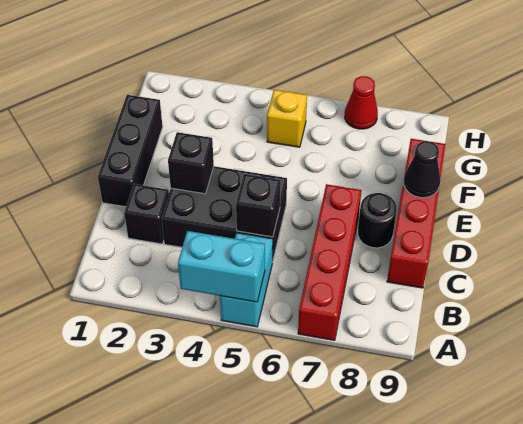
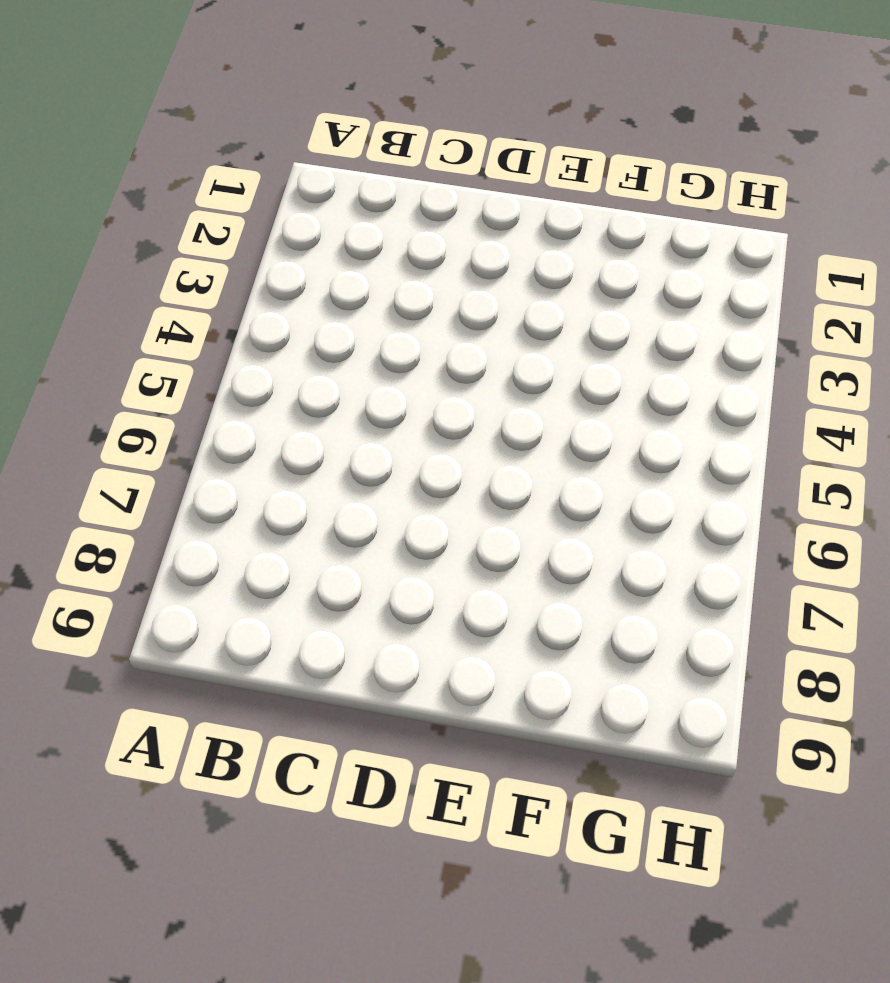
none -> cyan 1x2 brick [220,233,273,327]
none -> red 1x4 brick [298,184,361,340]
none -> black 1x1 brick [124,184,169,244]

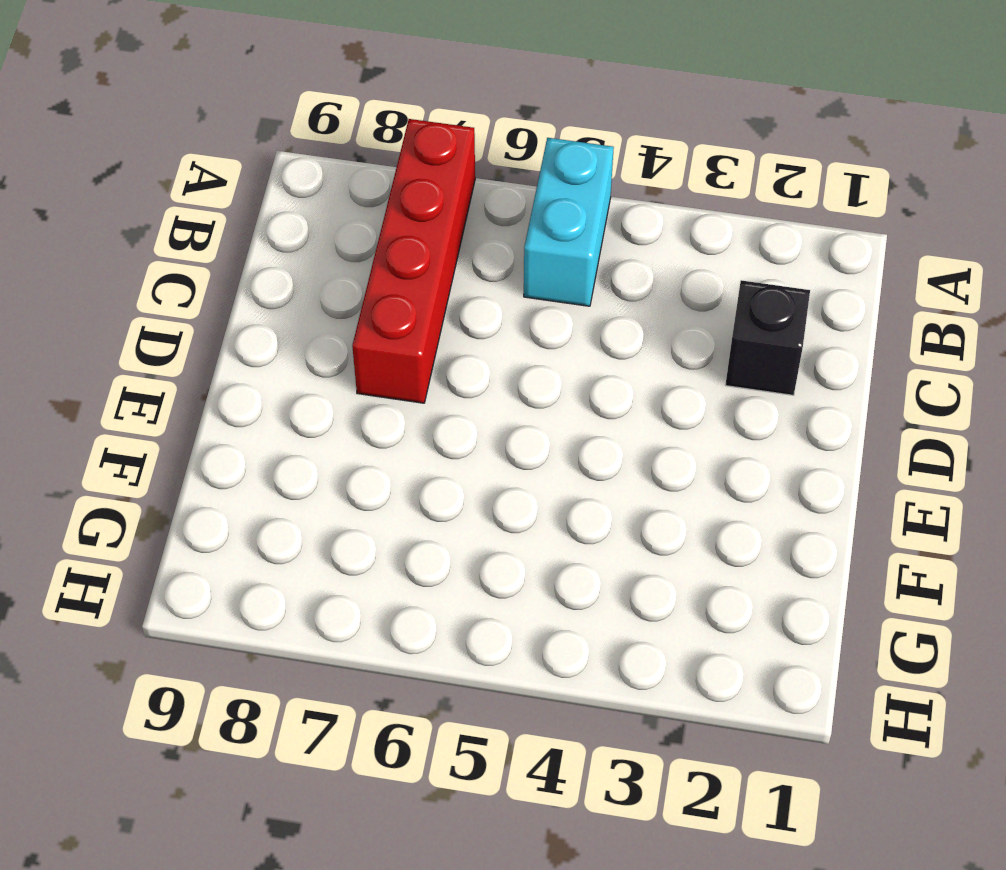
none -> black 2x3 brick [161,166,287,262]
none -> red 1x4 brick [387,139,445,288]
none -> black 1x3 brick [98,95,163,207]

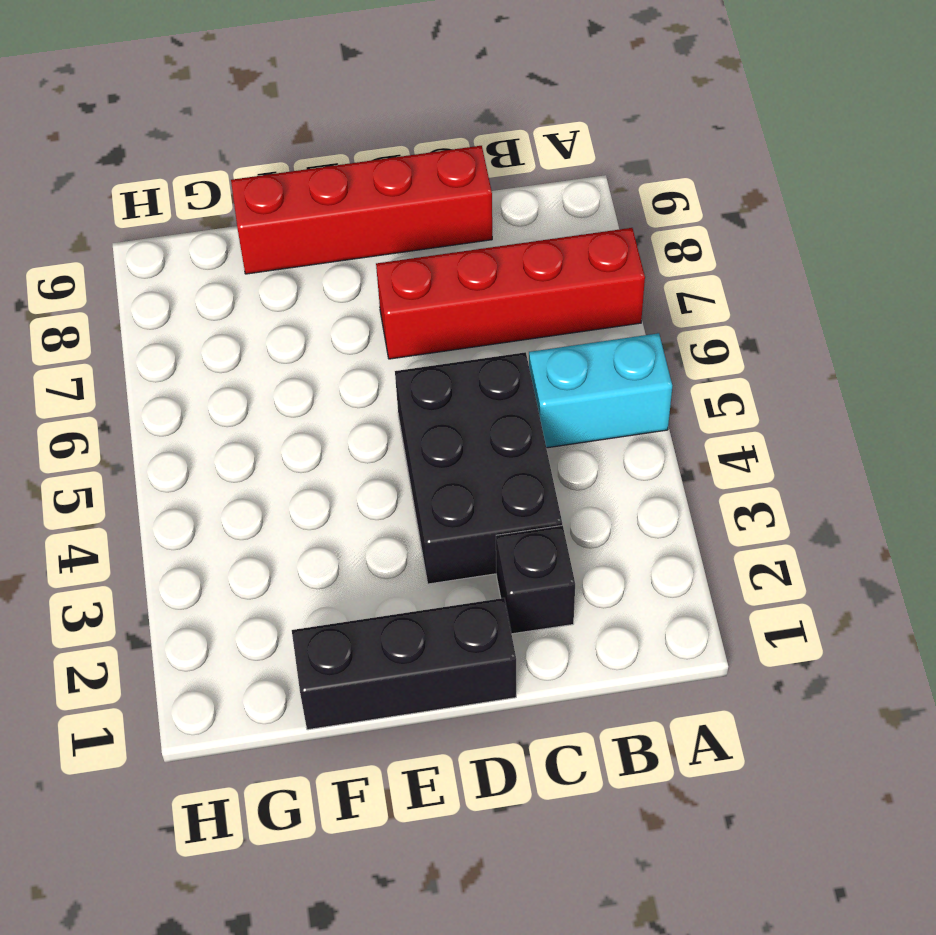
none -> black 1x1 round brick [358,193,397,248]
none -> yellow 1x1 brick [267,90,307,147]
none -> red 1x1 cone [345,76,378,129]

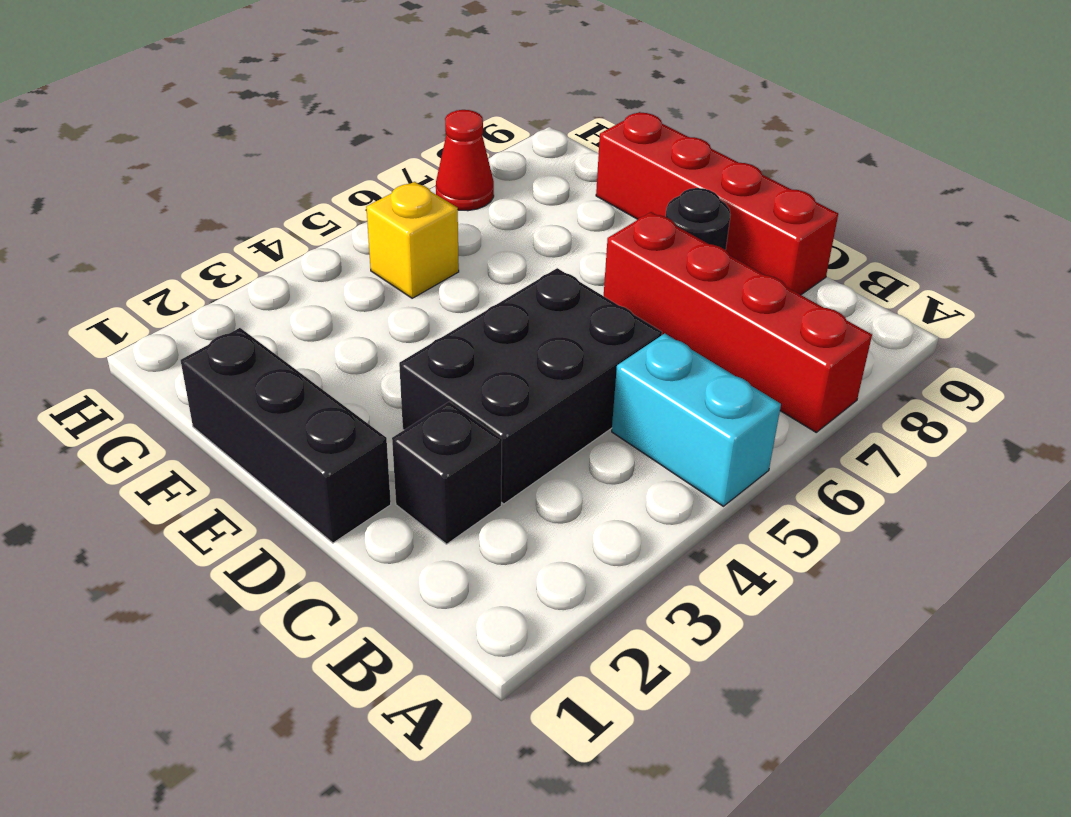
none -> cyan 1x2 brick [178,231,265,302]
none -> black 1x1 brick [236,174,281,237]
none -> black 1x1 brick [168,132,214,194]

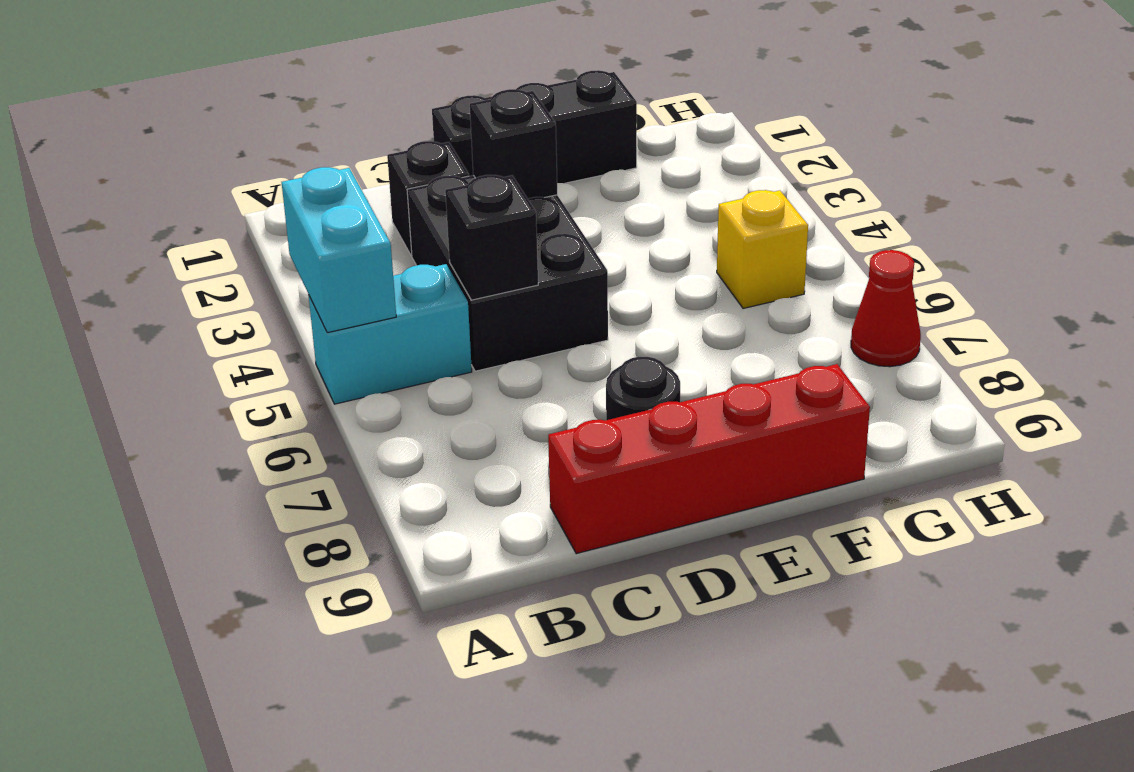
none -> red 1x4 brick [298,184,361,340]
none -> black 1x1 cone [404,141,440,198]

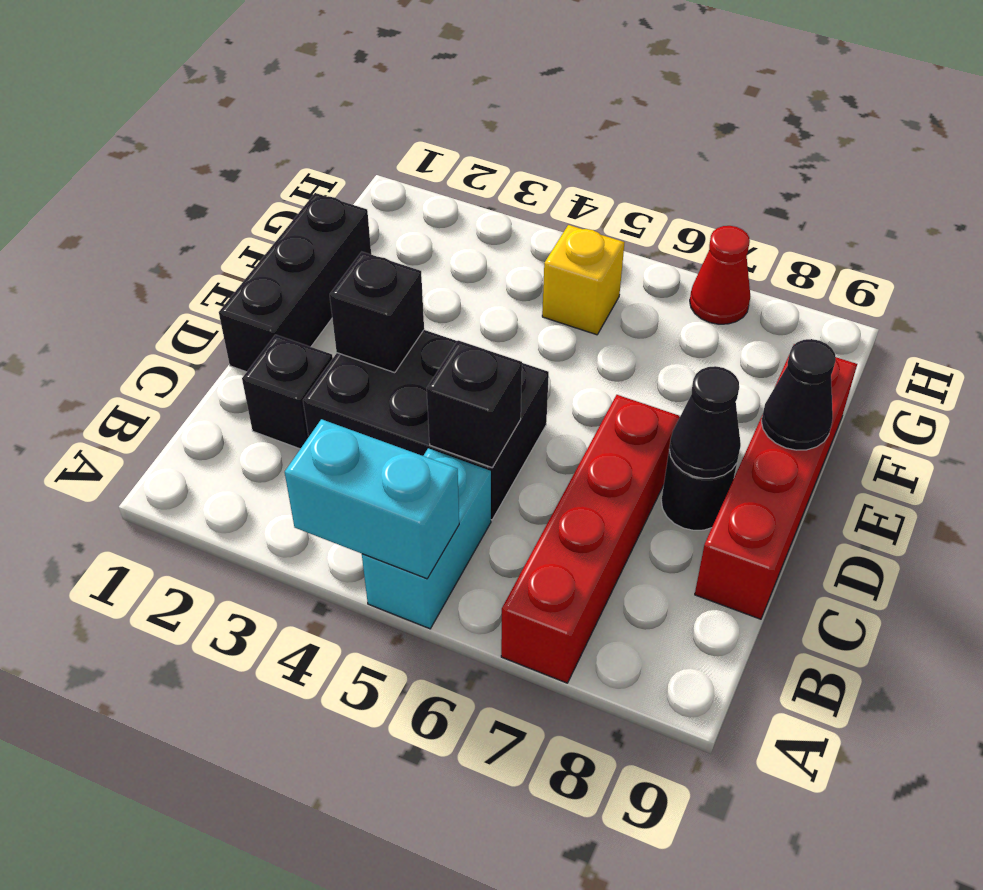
black 1x1 cone [669,366,741,478] -> none

